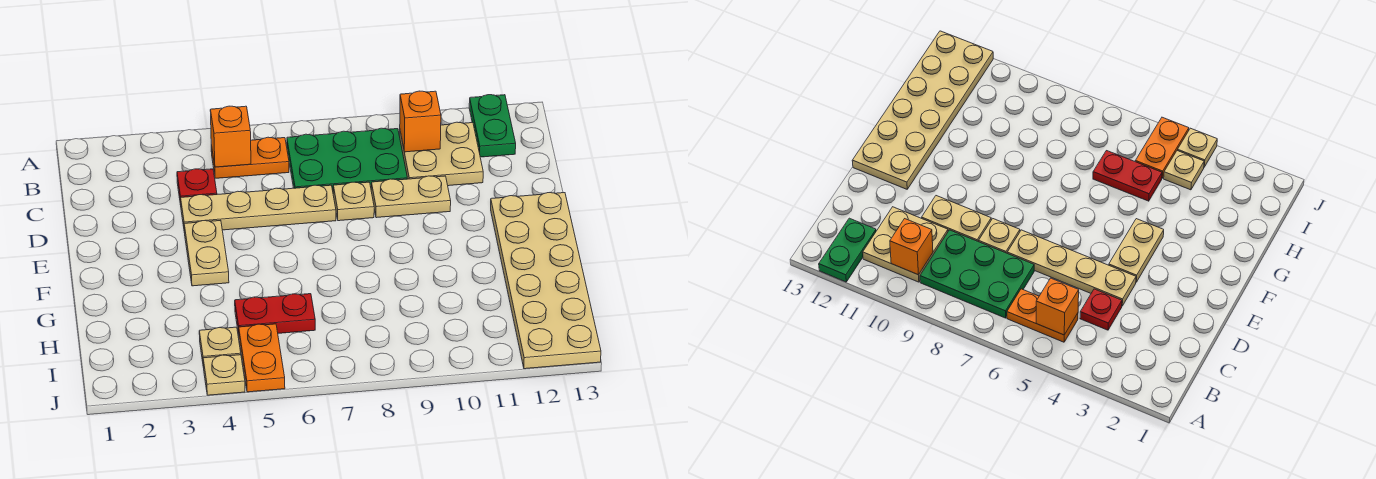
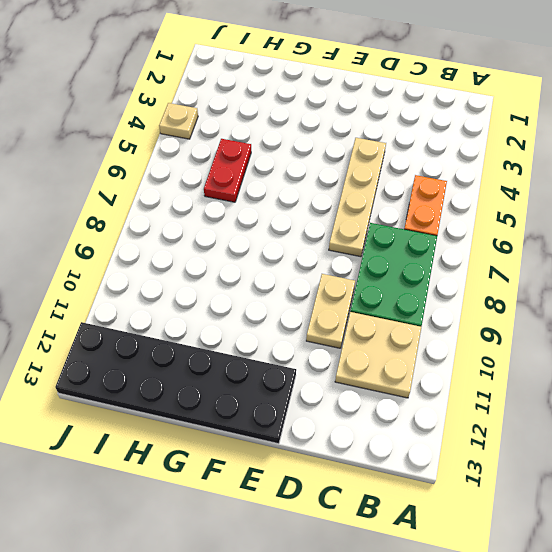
black 2x6 plate [55,322,296,444] -> tan 2x6 plate [491,193,601,369]
none -> green 1x2 plate [469,95,516,157]
none -> red 1x1 plate [177,169,217,205]
none -> tan 1x1 plate [333,182,374,221]

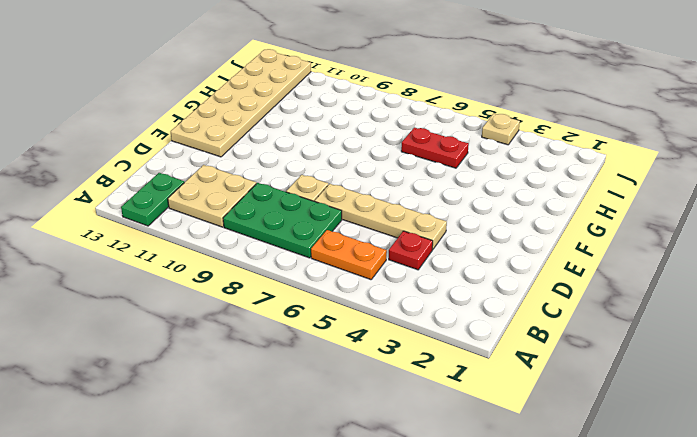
none -> tan 1x2 plate [371,176,451,218]
none -> tan 1x2 plate [184,220,229,286]
none -> tan 1x1 plate [199,327,241,361]

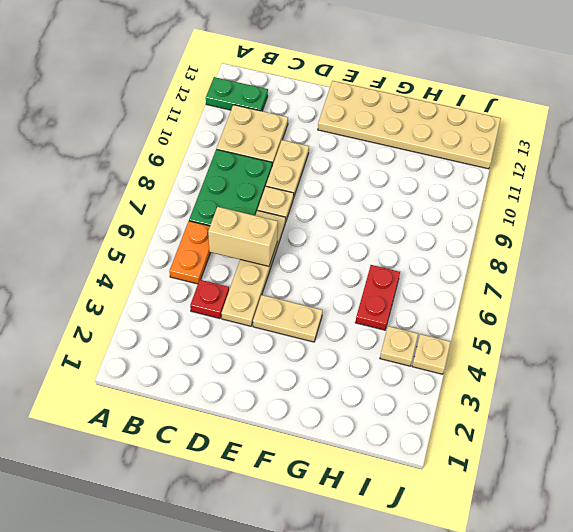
tan 1x2 brick [208,207,278,266] -> none
none -> orange 1x2 plate [239,324,285,392]
none -> orange 1x1 brick [210,106,251,167]
none -> orange 1x1 brick [400,91,441,152]

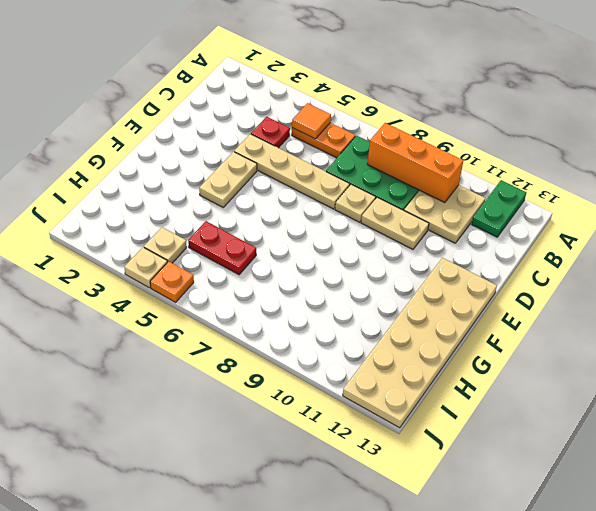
orange 1x1 tile [292,103,331,139] -> orange 1x1 brick [210,106,251,167]
orange 1x3 brick [367,123,463,203] -> orange 1x1 brick [400,91,441,152]
orange 1x1 plate [150,261,194,302] -> orange 1x2 plate [239,324,285,392]

